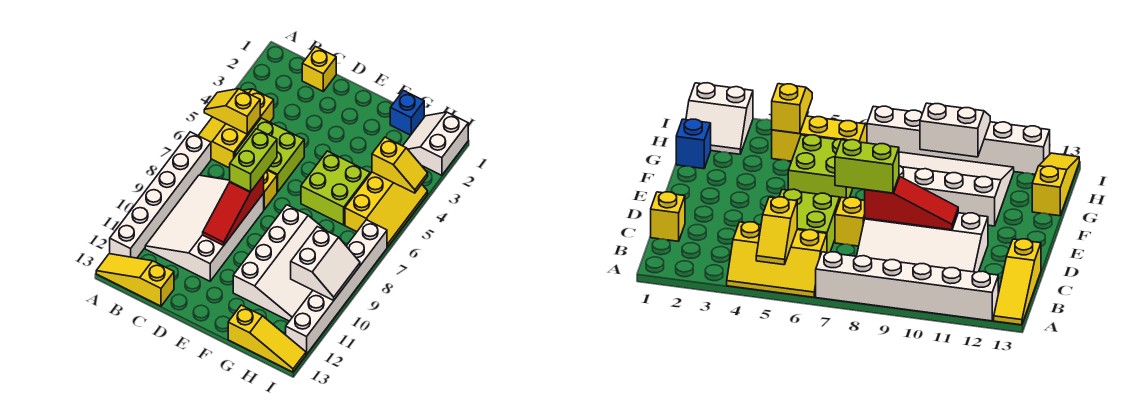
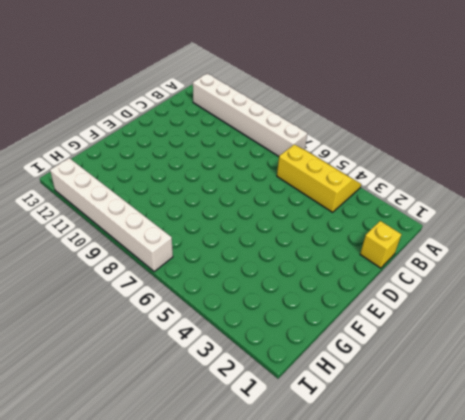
none -> yellow 1x3 slope [96,254,174,306]
none -> white 3x4 slope [145,175,264,281]
none -> lime 2x2 brick [235,118,304,192]

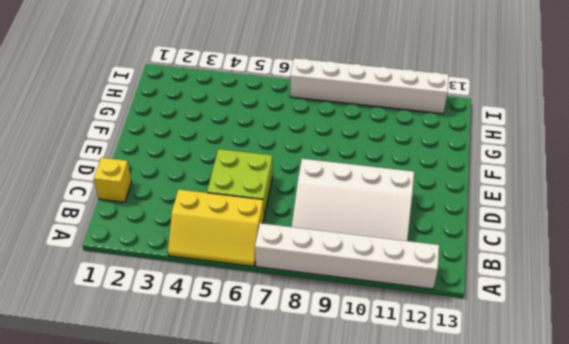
none -> yellow 1x3 slope [96,254,174,306]
none -> yellow 1x1 brick [264,170,277,210]
none -> lime 2x2 brick [301,151,370,225]

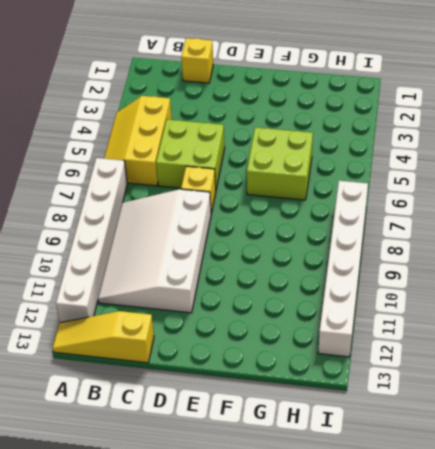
none -> white 3x4 slope [233,205,326,321]
none -> blue 1x1 brick [390,91,424,135]
none -> yellow 1x3 slope [228,305,306,372]

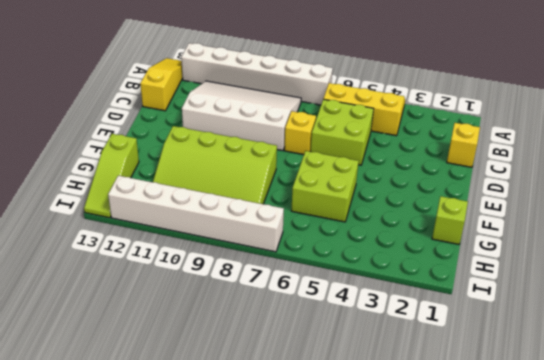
lime 3x4 slope [153,126,277,204] -> white 3x4 slope [233,205,326,321]
lime 1x1 brick [432,196,468,244] -> blue 1x1 brick [390,91,424,135]
lime 1x3 slope [84,134,139,218] -> yellow 1x3 slope [228,305,306,372]
none -> white 2x2 slope [403,112,468,175]
none -> yellow 2x3 slope [345,172,428,247]
none -> yellow 1x2 slope [204,89,260,134]

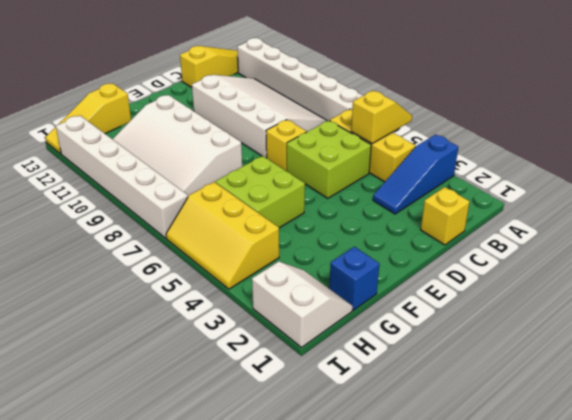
blue 1x3 slope [373,134,458,214] -> none
none -> red 1x3 slope [203,175,264,246]
none -> yellow 1x2 slope [372,137,428,193]
none -> white 2x2 slope [291,227,360,301]

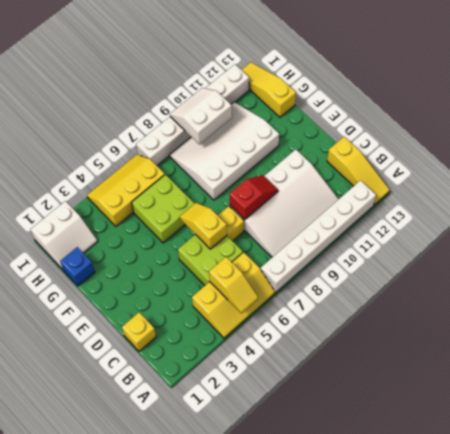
yellow 1x2 slope [180,203,227,249] -> yellow 1x2 slope moved to [372,137,428,193]
red 1x2 slope [230,175,278,220] -> red 1x3 slope [203,175,264,246]
none -> lime 1x2 brick [230,129,277,192]

